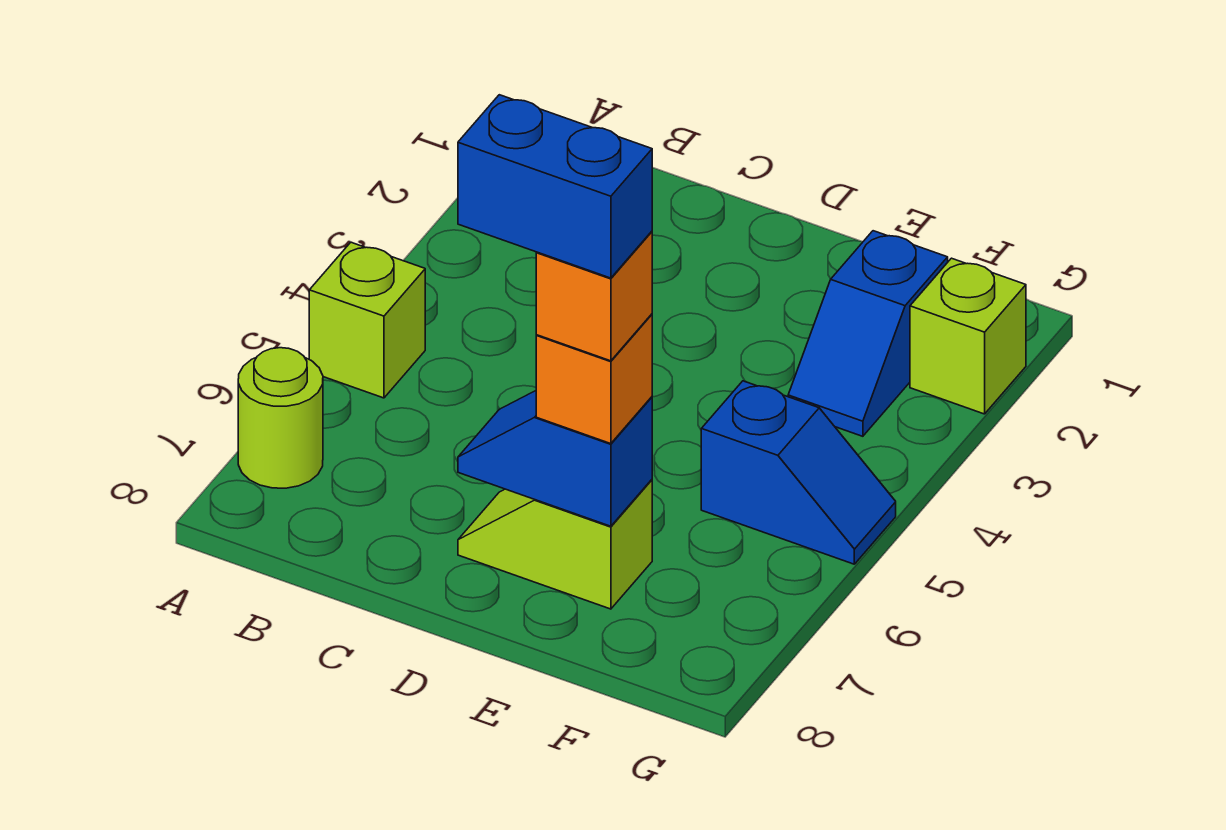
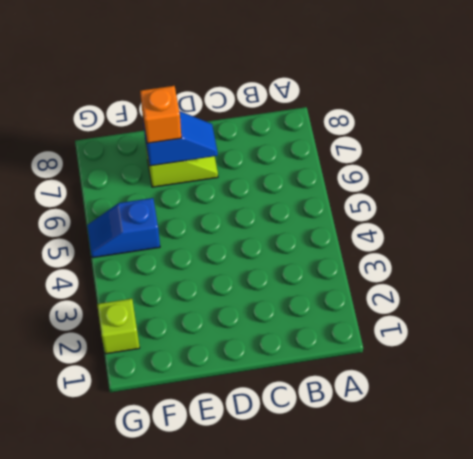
none -> lime 1x1 brick [309,242,425,398]
none -> lime 1x1 round brick [238,348,323,488]

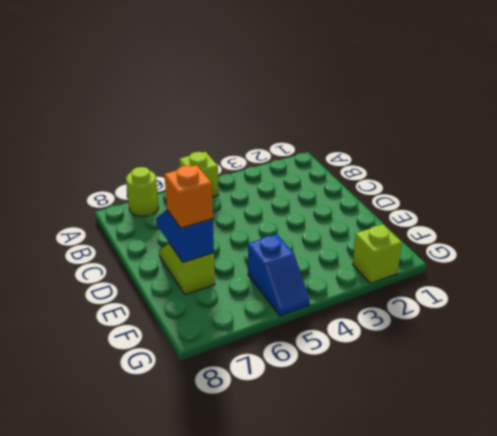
none -> blue 1x2 slope [788,231,948,436]
none -> orange 1x1 brick [536,231,652,361]

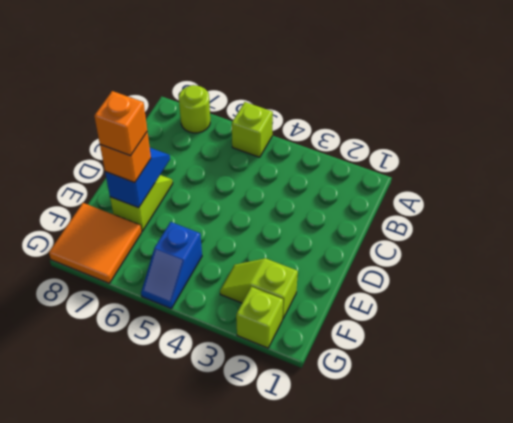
lime 1x2 slope [220,258,298,319] -> blue 1x2 slope [788,231,948,436]
orange 2x2 tile [49,203,142,283] -> none
none -> blue 1x2 brick [458,95,652,278]

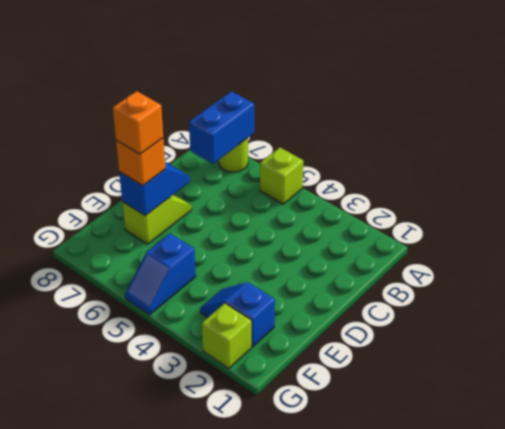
blue 1x2 brick [189,91,254,164] -> blue 1x2 brick moved to [458,95,652,278]

